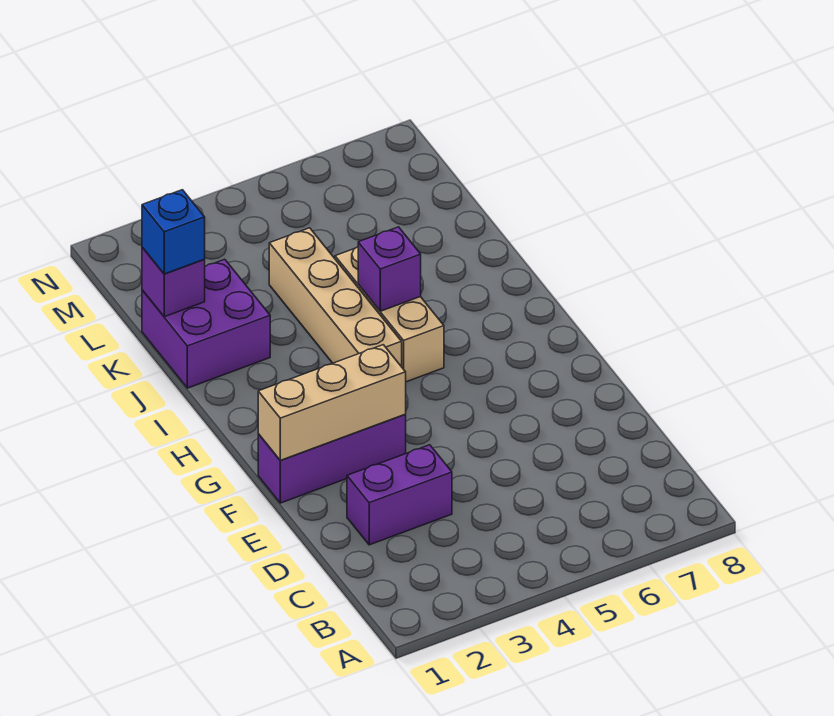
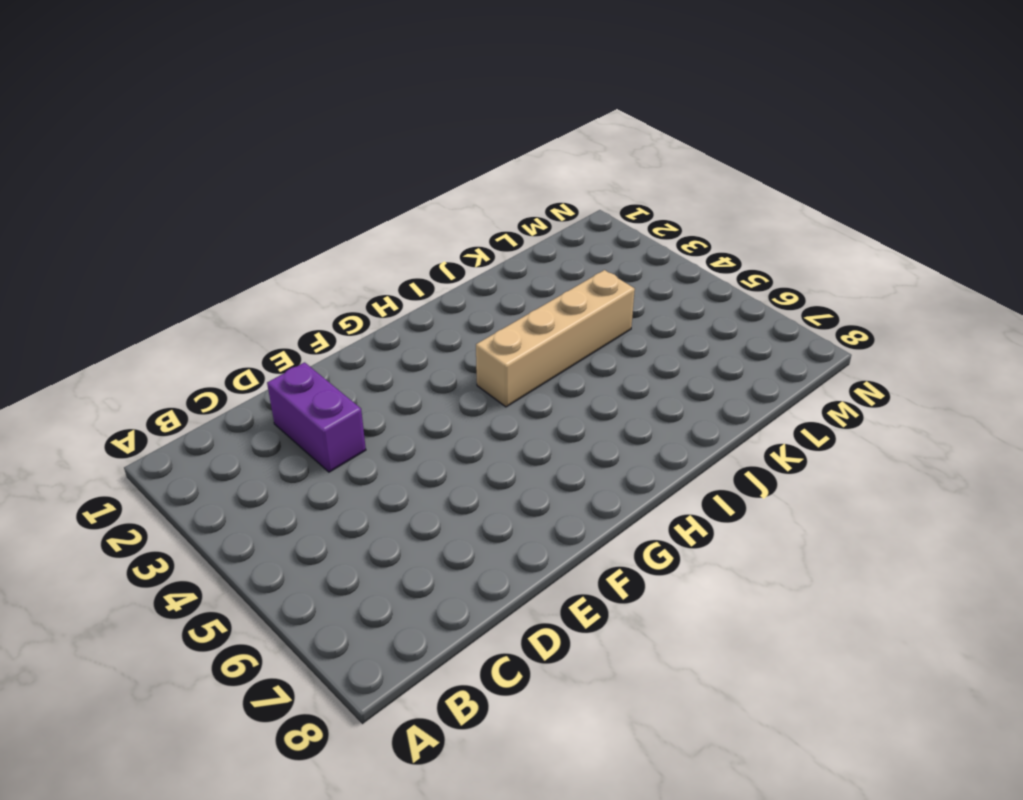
none -> purple 1x3 brick [258,415,406,503]
none -> tan 1x3 brick [335,247,444,382]

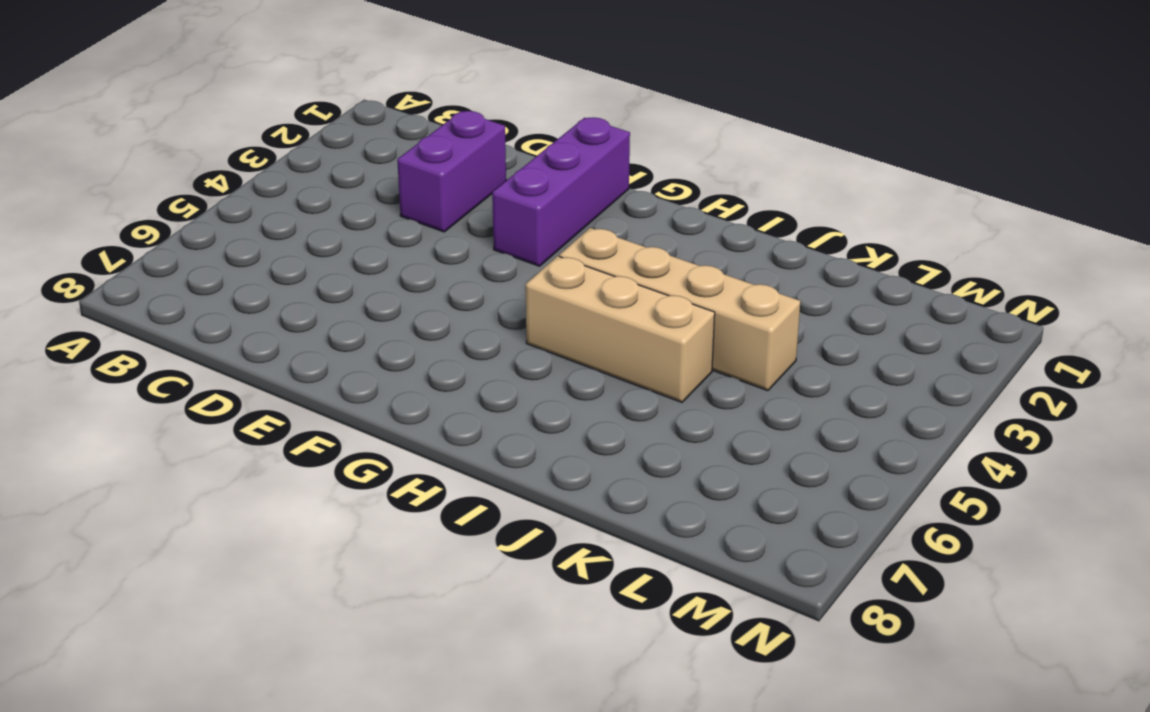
none -> purple 2x2 brick [142,259,270,388]
none -> tan 1x3 brick [258,345,406,461]

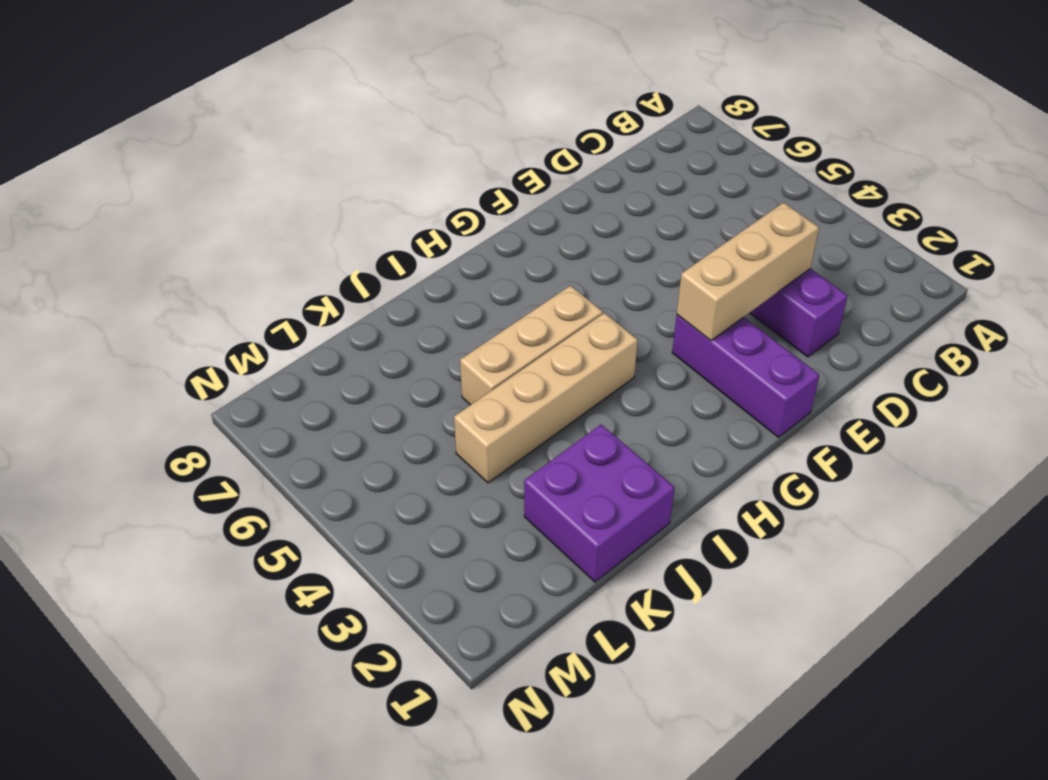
tan 1x3 brick [677,203,819,341] -> tan 1x3 brick turned to [258,345,406,461]
none -> purple 1x1 brick [358,227,421,311]
none -> purple 1x1 brick [142,248,205,317]

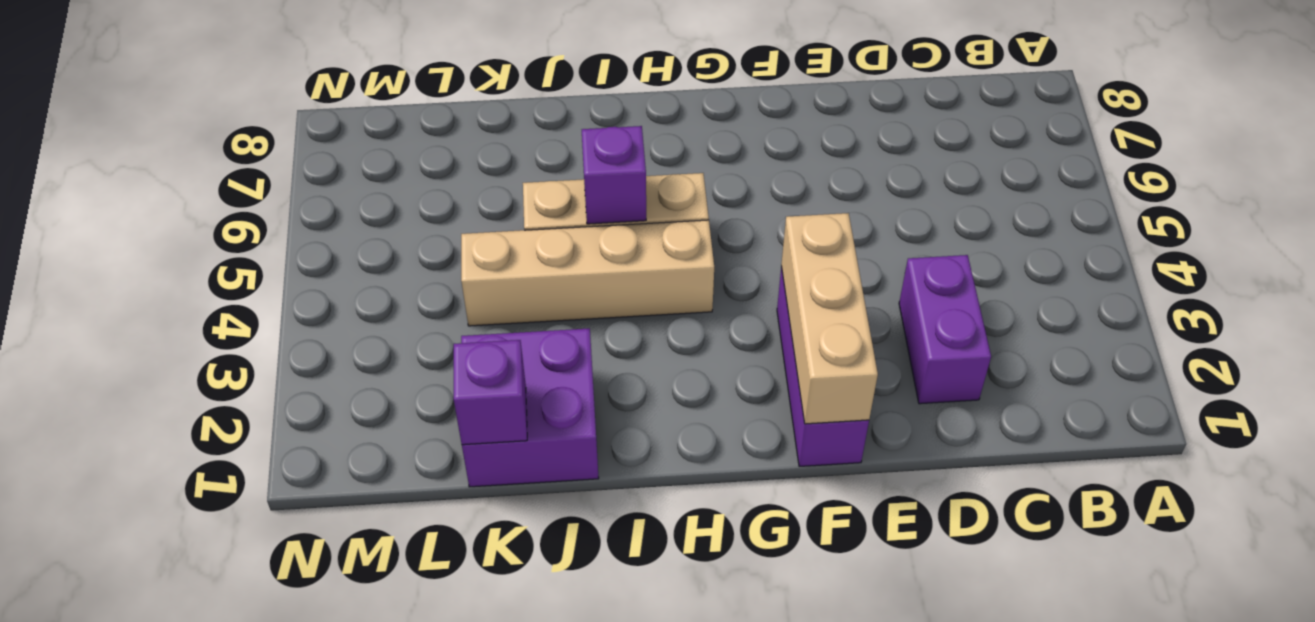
none -> blue 1x1 brick [142,190,205,274]

